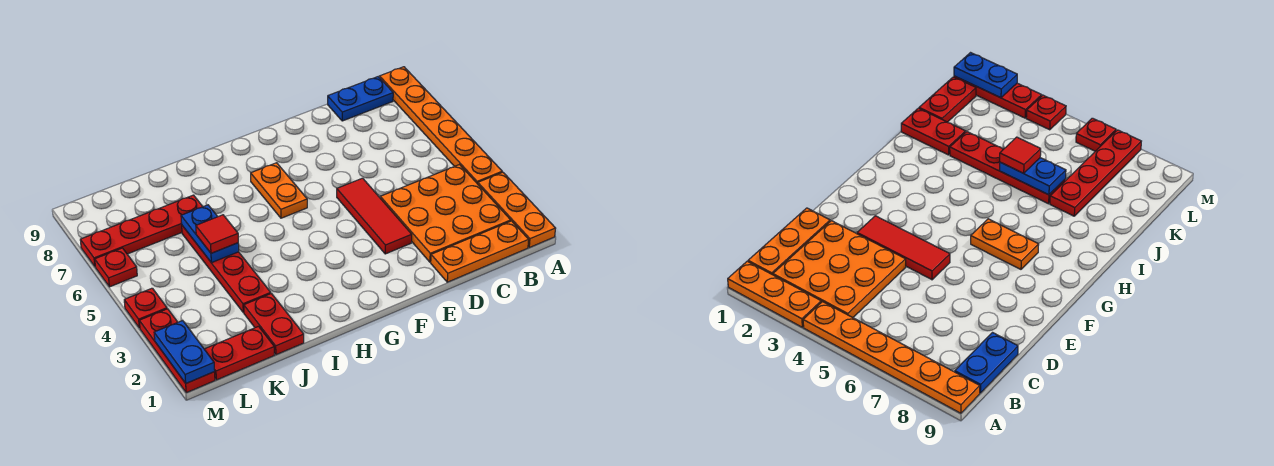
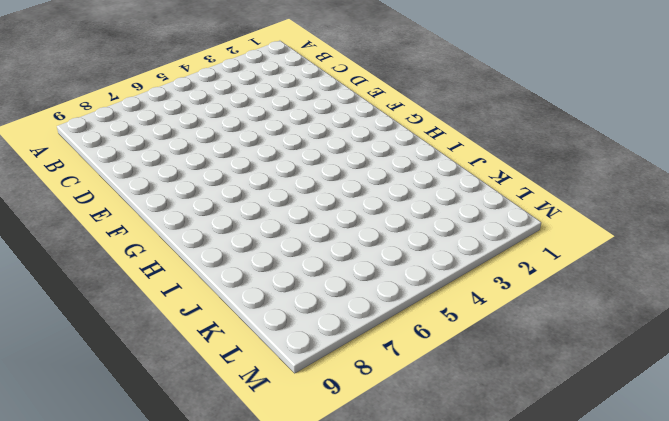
none -> orange 1x3 plate [478,172,556,248]
none -> orange 1x6 plate [380,67,502,184]
none -> orange 1x3 plate [431,221,529,282]

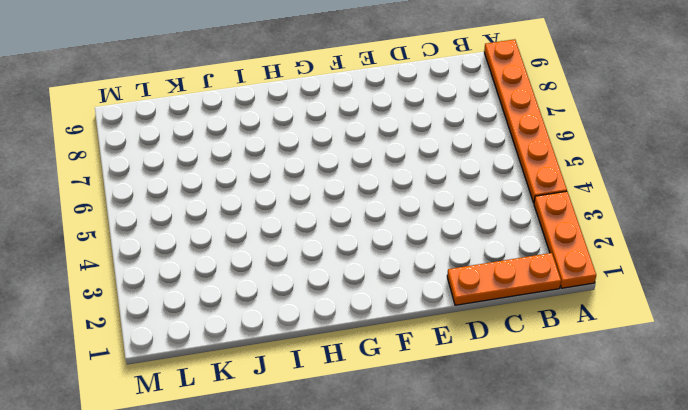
none -> orange 3x3 plate [380,165,511,262]
none -> blue 1x2 plate [328,77,393,121]
none -> red 1x3 tile [337,178,412,254]

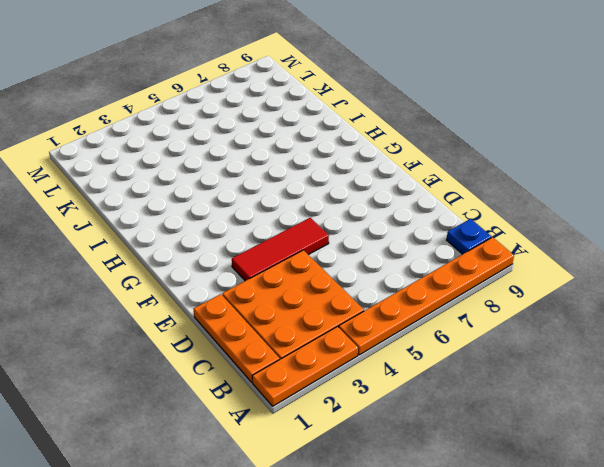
blue 1x1 plate [447,219,491,254] -> blue 1x2 plate [328,77,393,121]
none -> orange 1x2 plate [251,163,307,218]
none -> red 1x2 plate [244,294,304,355]
none -> red 1x4 plate [182,226,271,313]

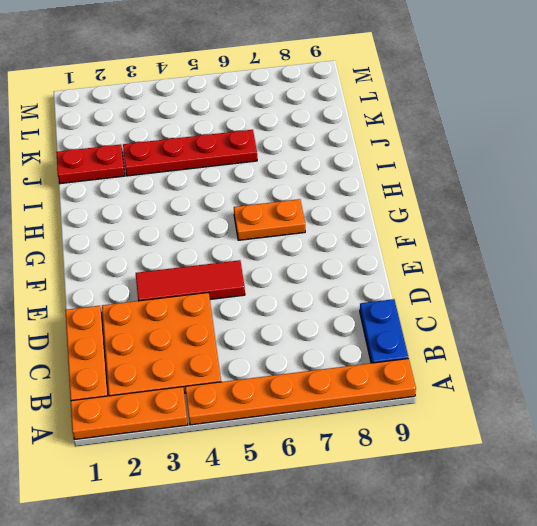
none -> red 1x4 plate [80,195,203,266]
none -> red 1x2 plate [205,326,274,380]
none -> red 1x3 plate [139,309,215,393]

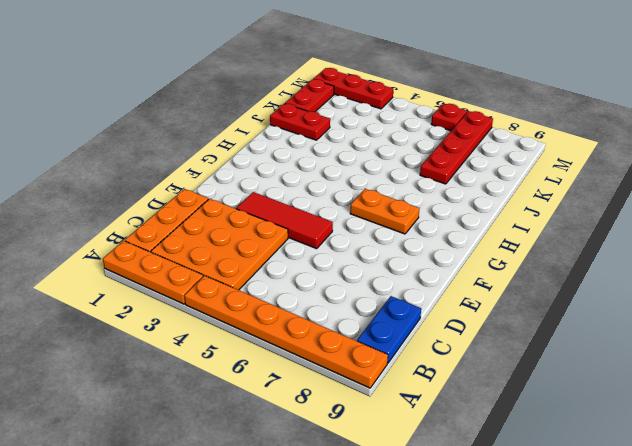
none -> red 1x4 plate [182,226,271,313]
none -> red 1x1 plate [124,288,167,328]
none -> blue 1x2 plate [181,205,239,263]

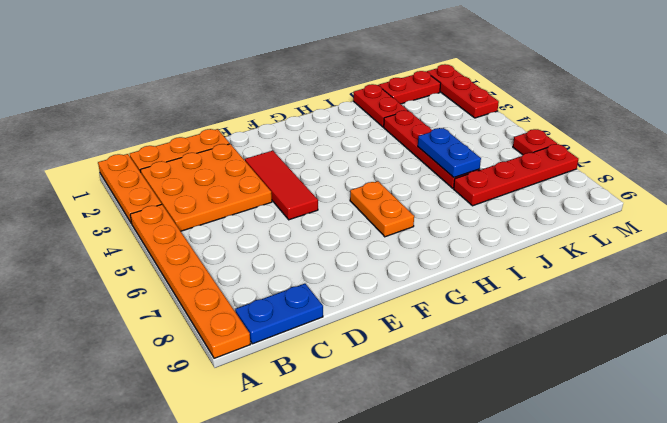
none -> red 1x1 plate [124,288,167,328]
none -> blue 1x2 plate [154,320,215,383]
none -> red 1x1 tile [196,215,238,253]

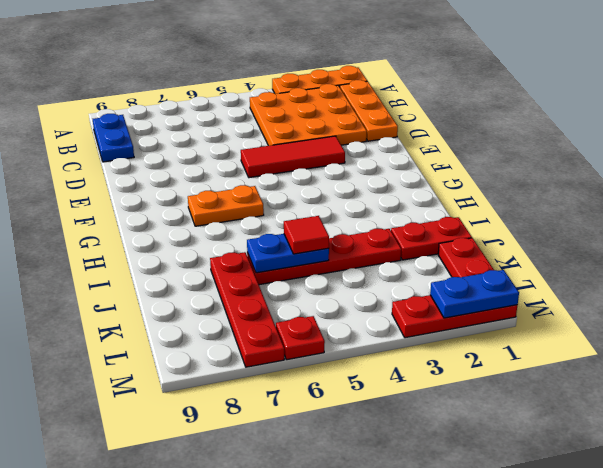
none -> orange 1x6 plate [380,67,502,184]
none -> red 1x1 plate [124,288,167,328]

